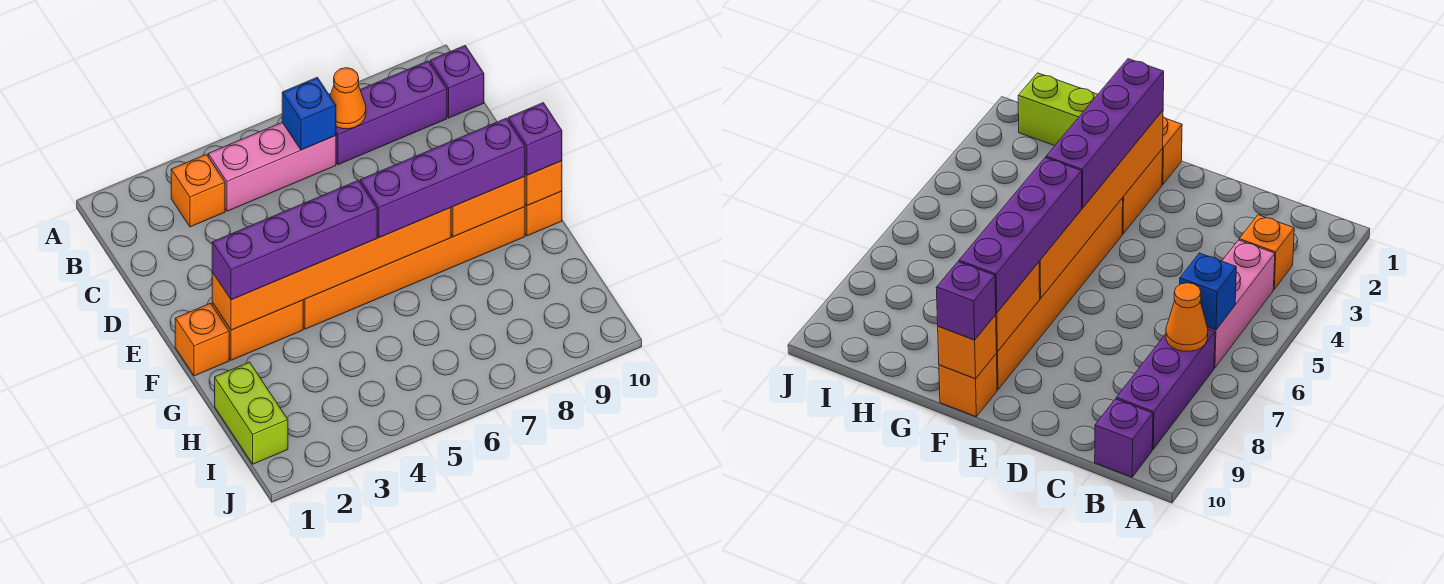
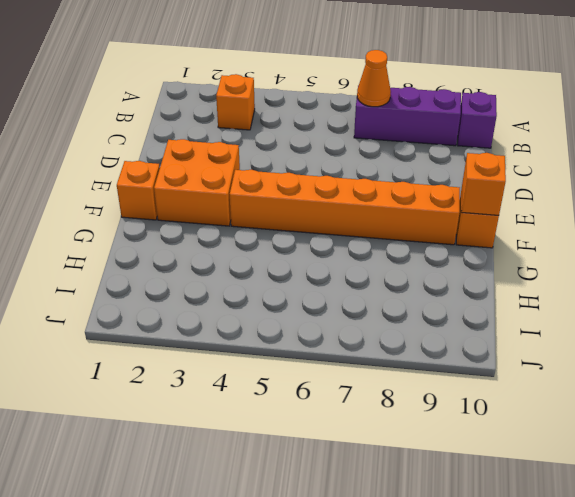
orange 2x2 brick [154,139,240,226] -> orange 1x2 brick [212,300,303,360]
none -> pink 1x3 brick [208,122,336,211]
none -> lime 1x2 brick [215,362,288,464]
none -> blue 1x1 brick [282,77,336,150]

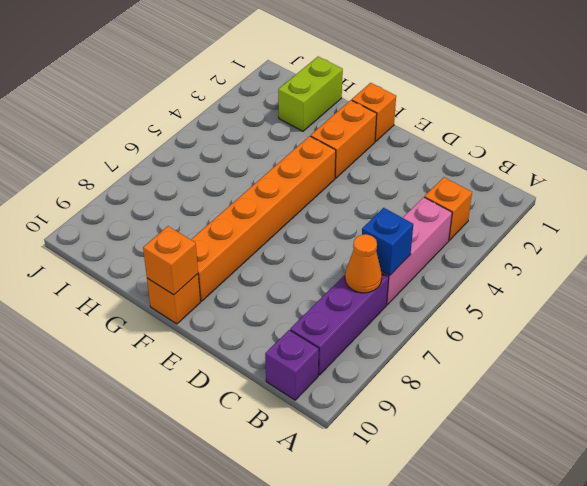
lime 1x2 brick [278,57,343,131] -> lime 1x2 brick turned to [215,362,288,464]
none -> orange 1x6 brick [212,208,451,330]
none -> orange 1x2 brick [451,177,525,237]
none -> purple 1x4 brick [212,181,377,300]

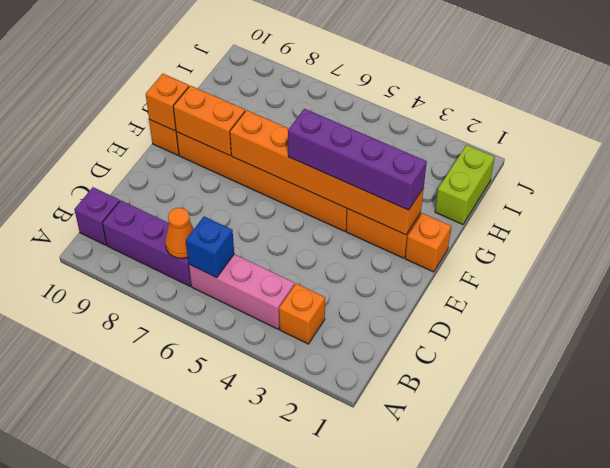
none -> purple 1x4 brick [360,118,525,238]
none -> purple 1x1 brick [508,103,562,175]

